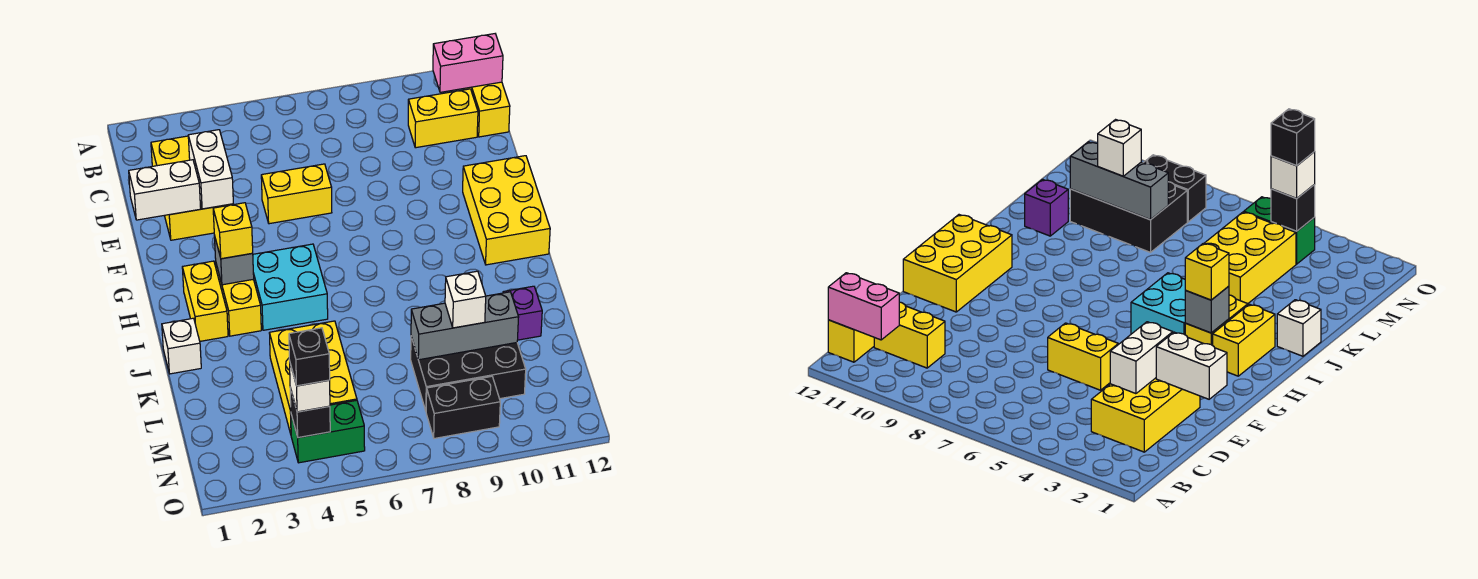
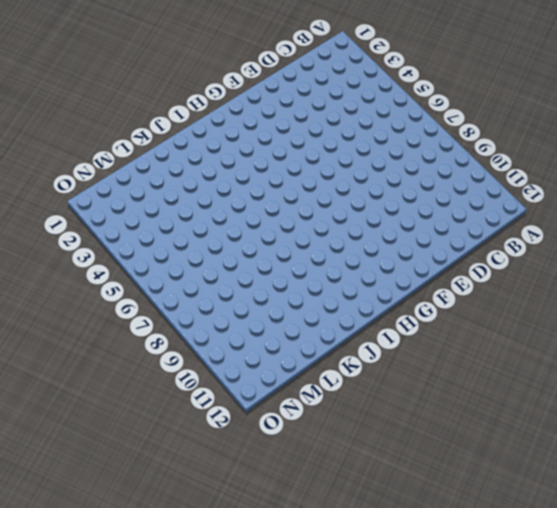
none -> yellow 1x2 brick [464,82,510,137]
none -> yellow 2x3 brick [151,136,233,240]
none -> yellow 1x2 brick [408,89,478,148]

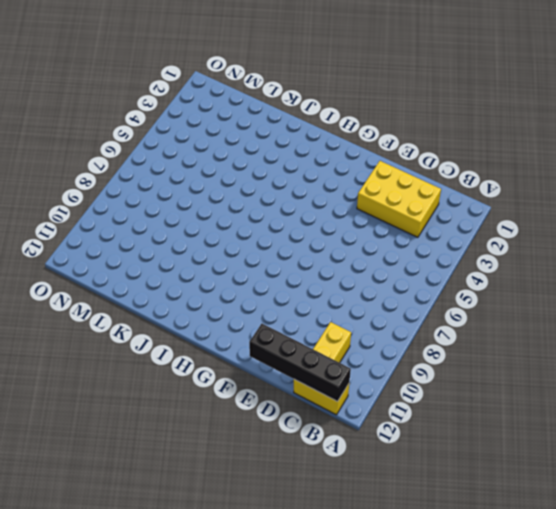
black 1x4 brick [249,324,351,402] -> pink 1x2 brick [433,34,503,92]
none -> yellow 1x2 brick [261,164,332,224]
none -> yellow 2x3 brick [463,156,550,265]
none -> yellow 1x2 brick [182,261,228,341]

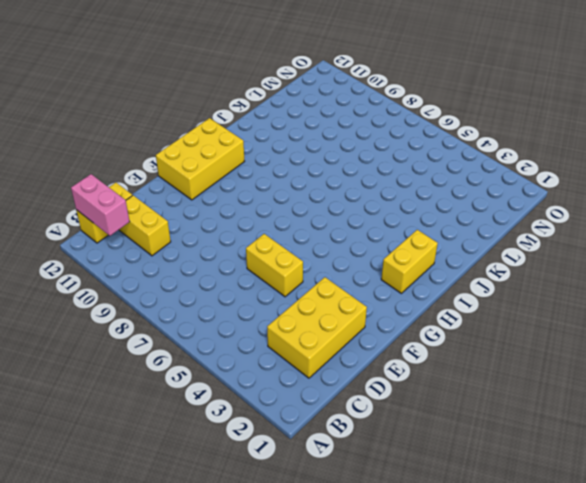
none -> yellow 1x2 brick [216,264,261,336]
none -> cyan 2x2 brick [253,244,328,330]
none -> white 1x1 brick [162,318,201,374]

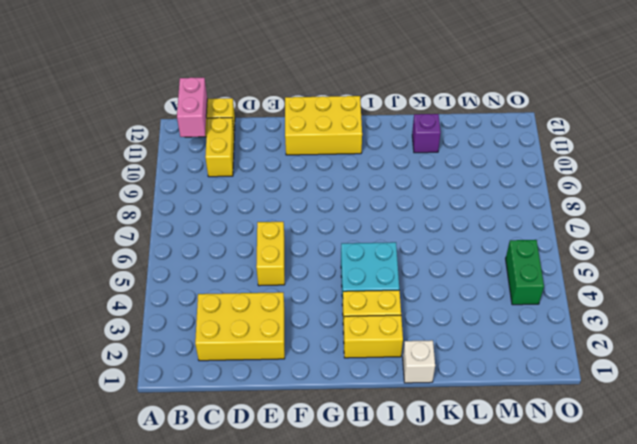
none -> yellow 2x3 brick [269,321,357,434]
none -> black 2x3 brick [411,337,526,411]
none -> black 1x2 brick [426,376,500,438]

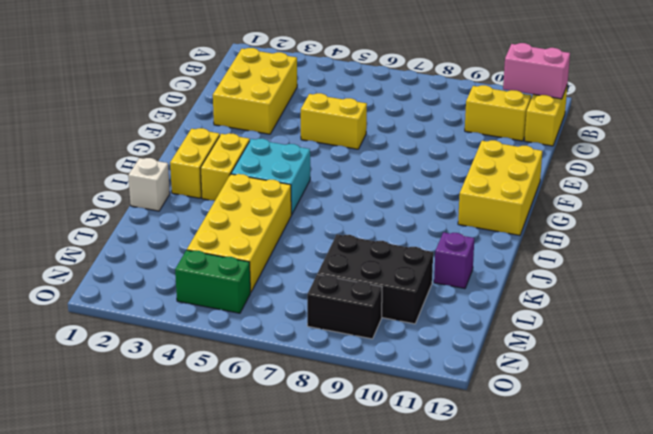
yellow 2x4 brick [187,174,291,293] -> yellow 2x3 brick [269,321,357,434]
none -> white 1x2 brick [188,130,233,209]
none -> white 1x2 brick [129,160,201,220]
none -> grey 1x1 brick [214,235,254,285]

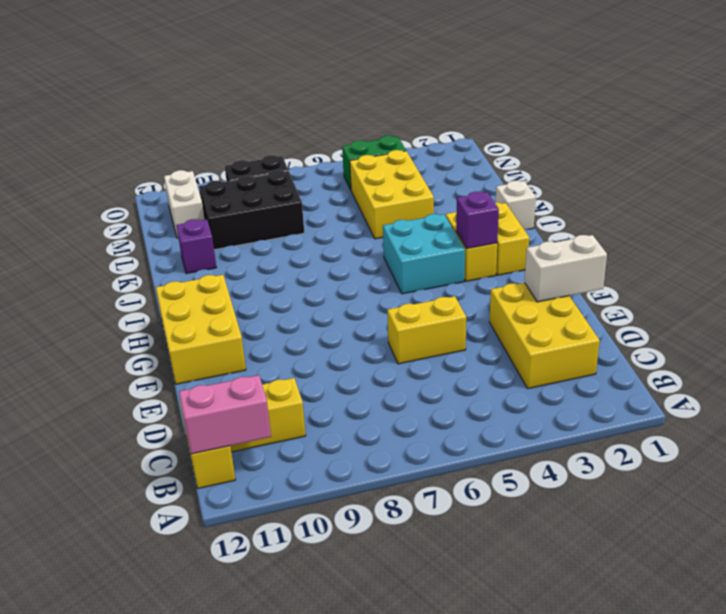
purple 1x1 brick [456,192,499,249] -> grey 1x1 brick [214,235,254,285]
white 1x2 brick [164,170,205,238] -> white 1x2 brick moved to [188,130,233,209]
none -> grey 1x3 brick [411,292,519,360]
none -> black 1x1 brick [290,388,330,438]
none -> yellow 1x1 brick [213,203,253,259]

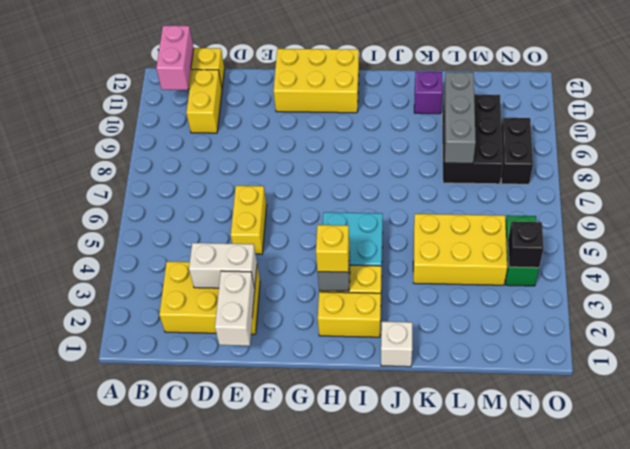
none -> white 1x1 brick [445,271,486,328]
none -> white 1x1 brick [290,364,330,412]
none -> black 1x1 brick [289,328,330,386]

